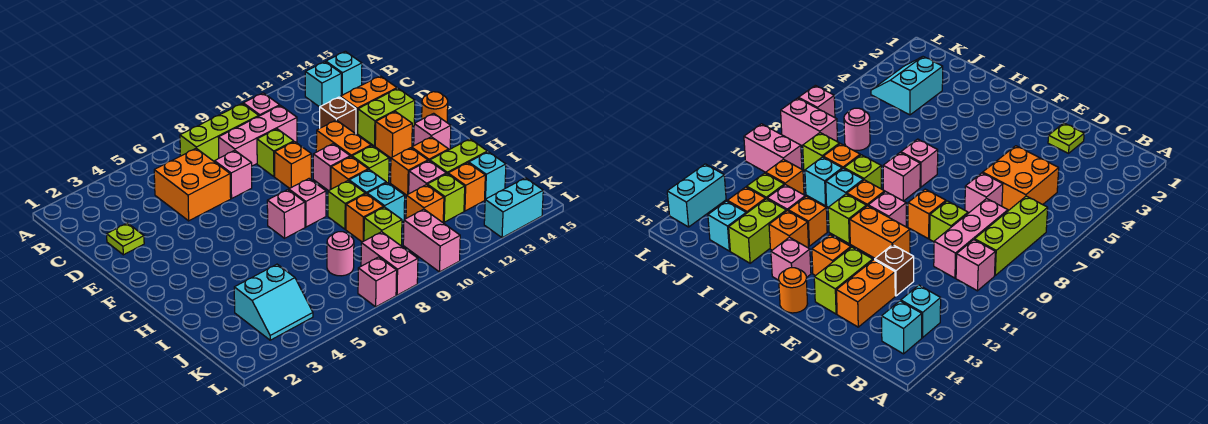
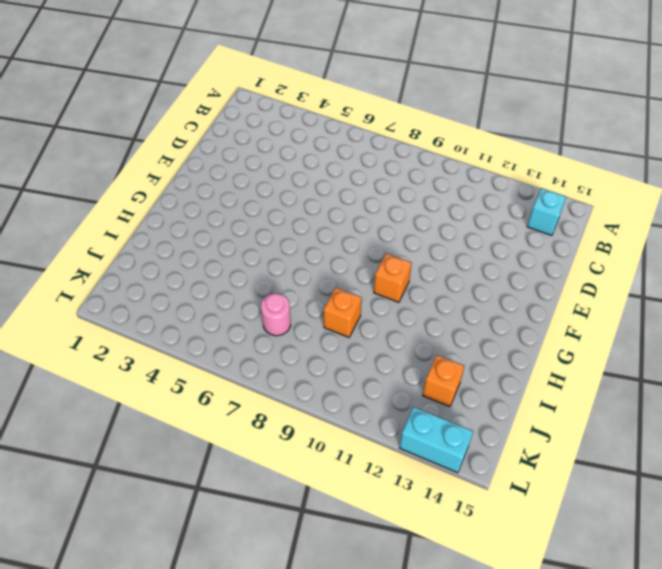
none -> lime 1x3 brick [180,104,259,162]
none -> pink 1x1 brick [243,93,280,116]
none -> cyan 1x1 brick [305,62,342,107]
none -> orange 2x2 brick [154,148,231,221]

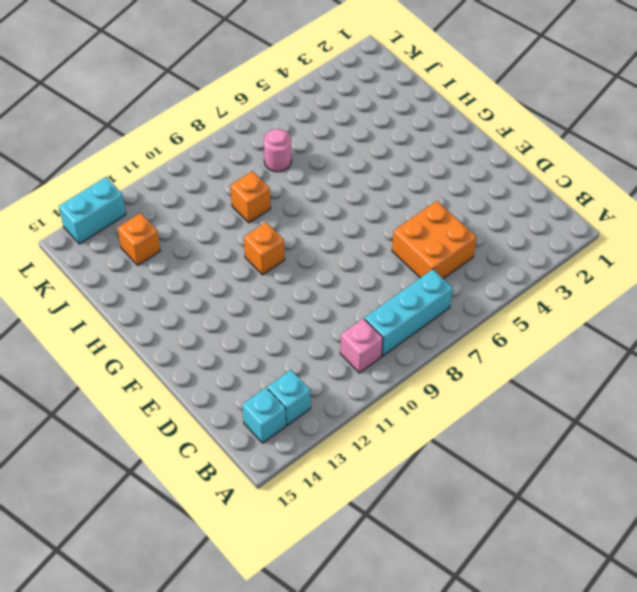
cyan 1x3 brick [365,269,452,356] -> lime 1x3 brick [180,104,259,162]
none -> pink 1x3 brick [218,106,297,166]
none -> lime 1x1 plate [107,223,144,255]
none -> pink 1x1 brick [215,150,252,199]
none -> lime 1x1 brick [257,129,294,177]

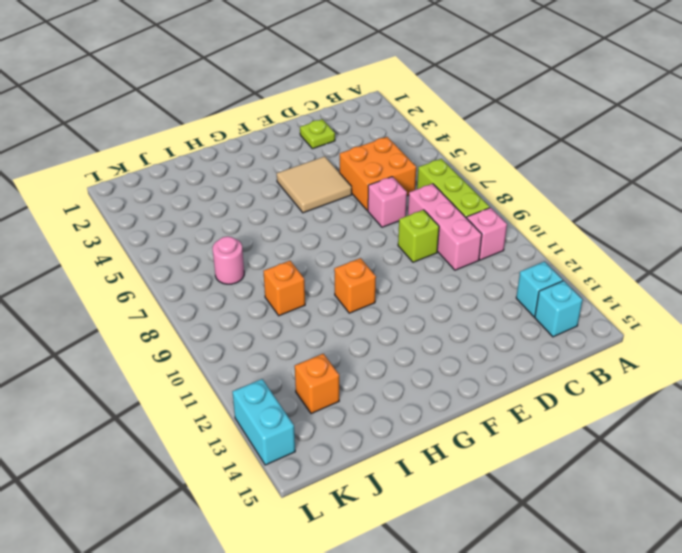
tan 2x2 tile [277,156,352,213] -> none
none -> brown 1x1 brick [320,97,356,134]
none -> orange 1x2 brick [340,76,397,133]
none -> orange 1x1 brick [275,142,311,188]
none -> orange 1x2 brick [316,120,371,157]

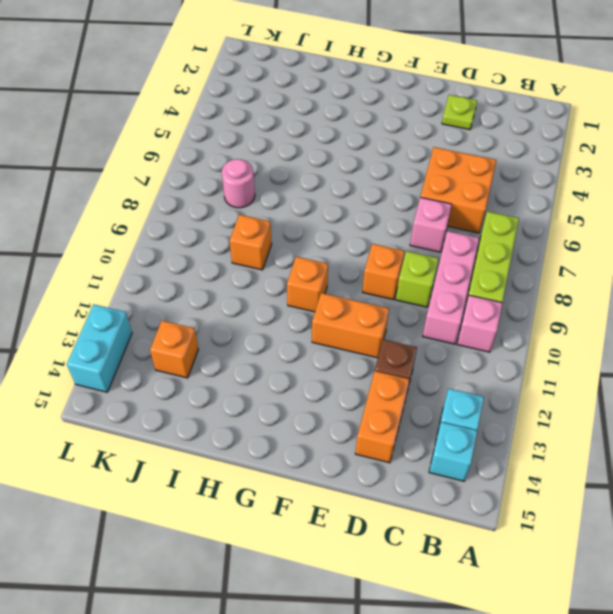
none -> lime 1x2 brick [358,88,415,146]
none -> pink 1x1 brick [313,144,350,191]
none -> orange 1x1 brick [375,111,412,158]
none -> orange 1x1 round brick [422,92,448,122]

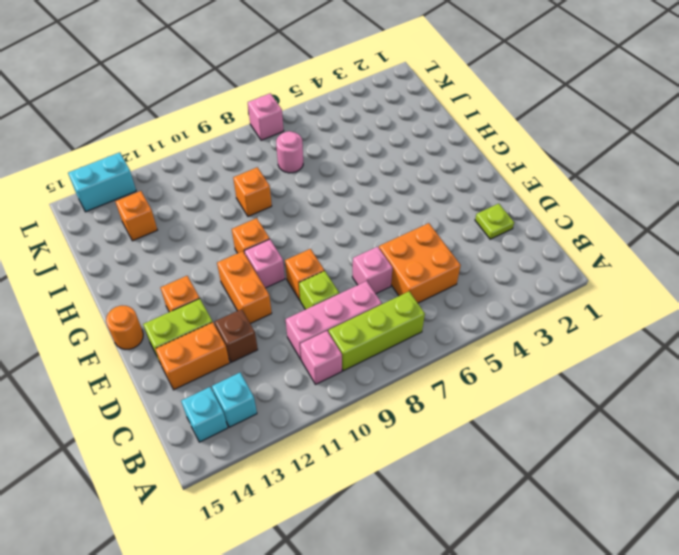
none -> pink 1x1 brick [267,190,305,238]
none -> pink 1x1 brick [289,179,326,227]
none -> lime 1x1 brick [352,146,389,183]
none -> pink 1x1 brick [414,113,451,150]

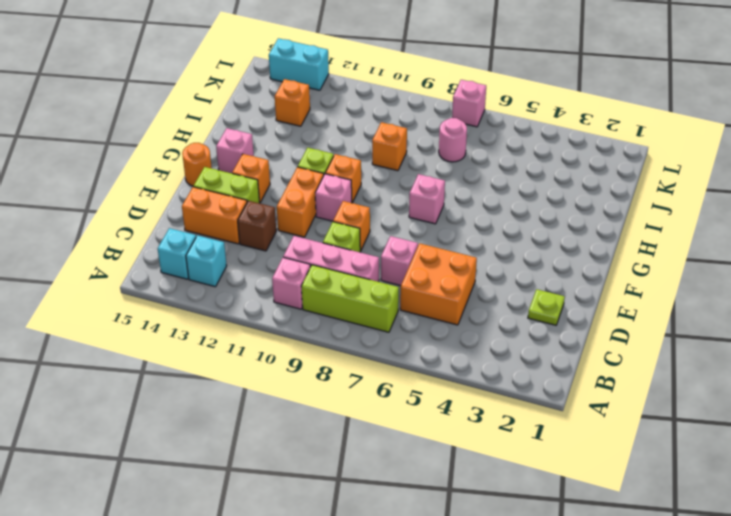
none -> pink 1x1 brick [289,179,326,227]
none -> lime 1x1 brick [328,181,365,229]
none -> cyan 1x1 brick [349,170,386,194]
none -> orange 1x1 brick [391,148,428,195]

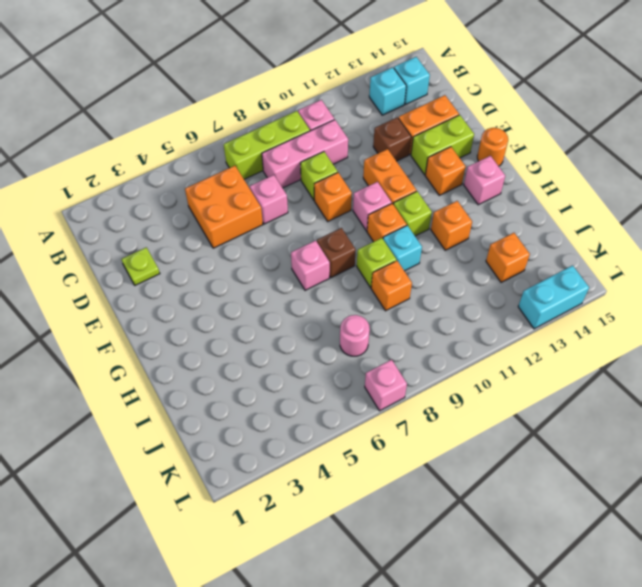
brown 1x1 brick [317,228,356,278] -> pink 1x1 brick [289,179,326,227]
none -> orange 1x1 brick [412,137,449,161]
none -> cyan 1x1 brick [367,183,405,222]
none -> pink 1x1 brick [409,161,446,194]
none -> lime 1x2 brick [430,139,487,174]

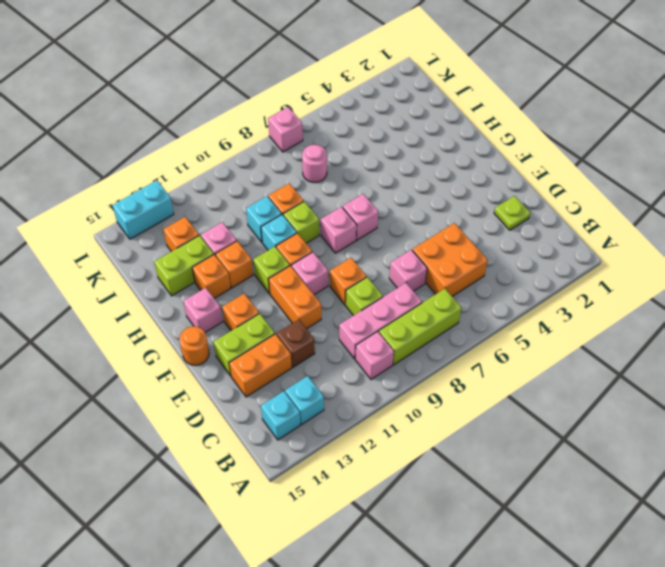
none -> cyan 2x2 slope [234,264,313,340]
none -> lime 1x1 brick [364,207,402,246]
none -> orange 1x1 brick [406,185,444,222]
none -> lime 1x1 brick [427,174,465,222]

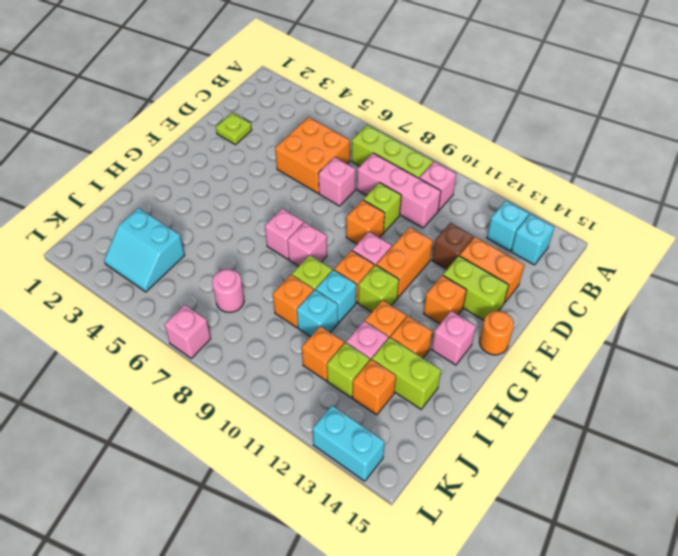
none -> lime 1x1 brick [364,207,402,246]
none -> cyan 1x1 brick [469,152,506,200]
none -> pink 1x2 brick [361,232,418,295]
none -> pink 1x2 brick [403,209,460,272]

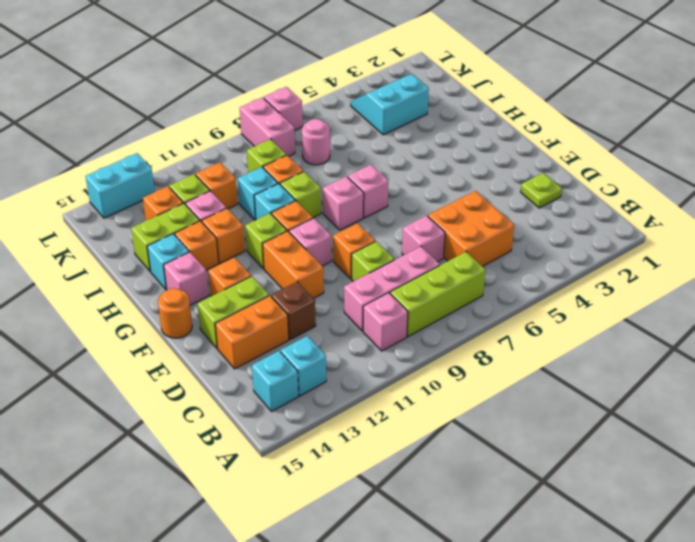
cyan 1x1 brick [147,234,189,290] -> cyan 1x1 brick moved to [469,152,506,200]
none -> pink 1x2 brick [403,209,460,272]

